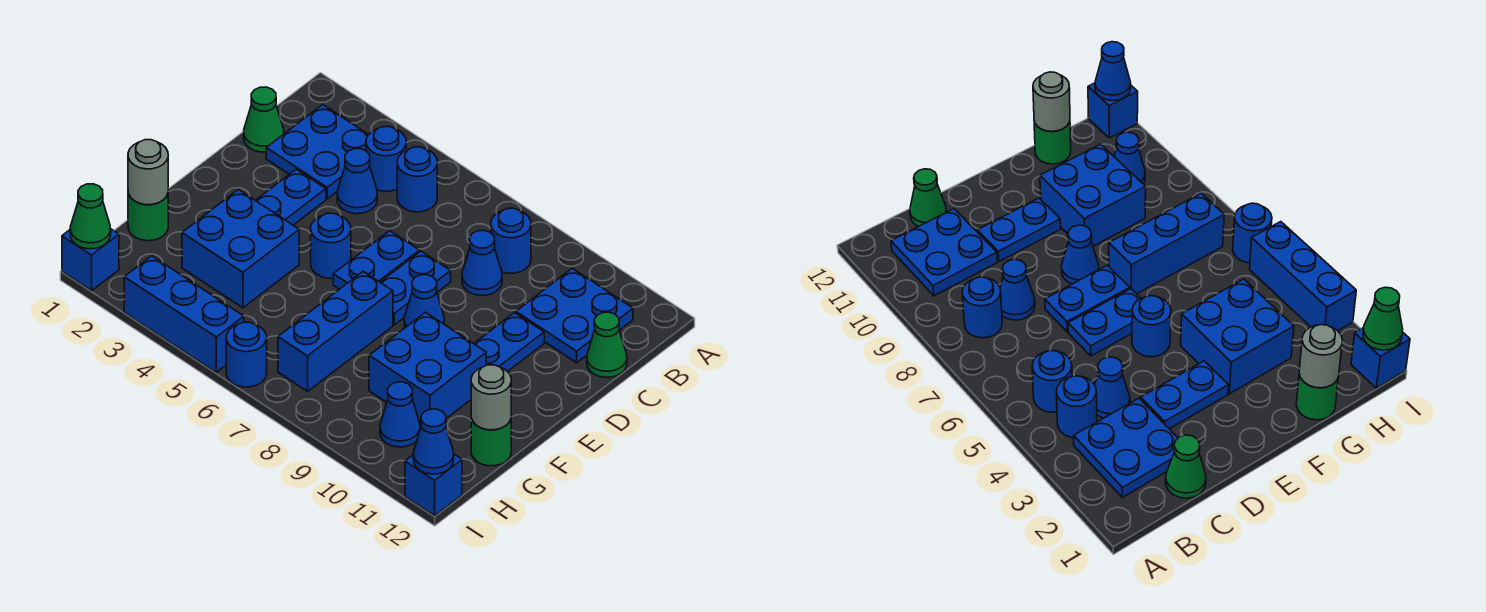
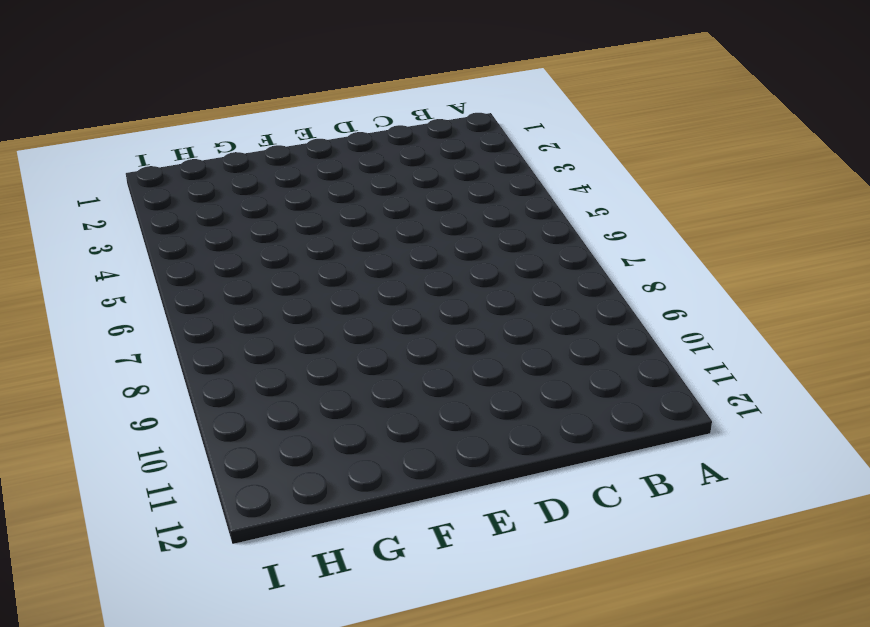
none -> blue 2x2 plate [266,105,369,199]
none -> blue 1x1 round brick [366,126,406,191]
none -> blue 1x1 round brick [397,147,437,212]

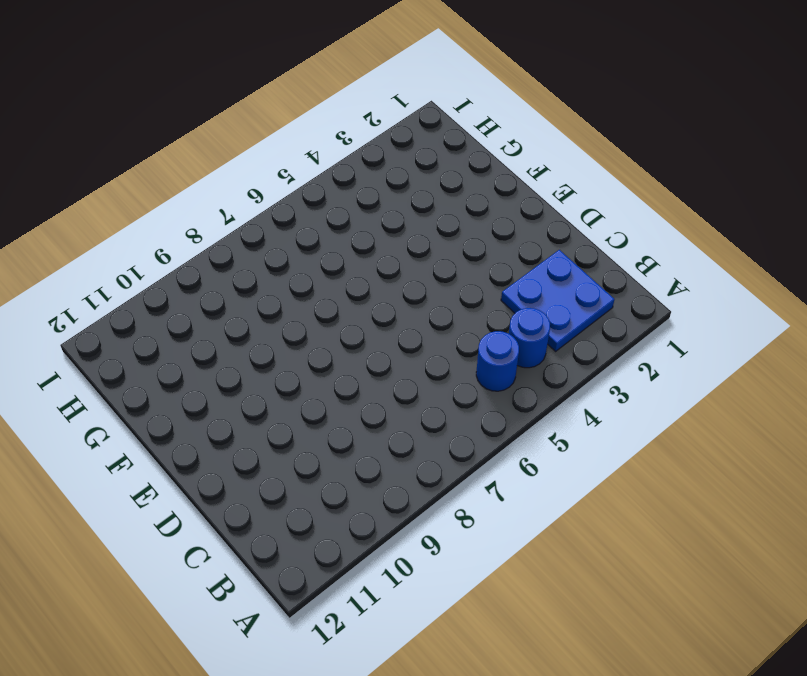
none -> blue 1x1 round brick [491,208,531,273]
none -> blue 2x2 plate [516,268,633,363]
none -> green 1x1 cone [244,87,284,152]

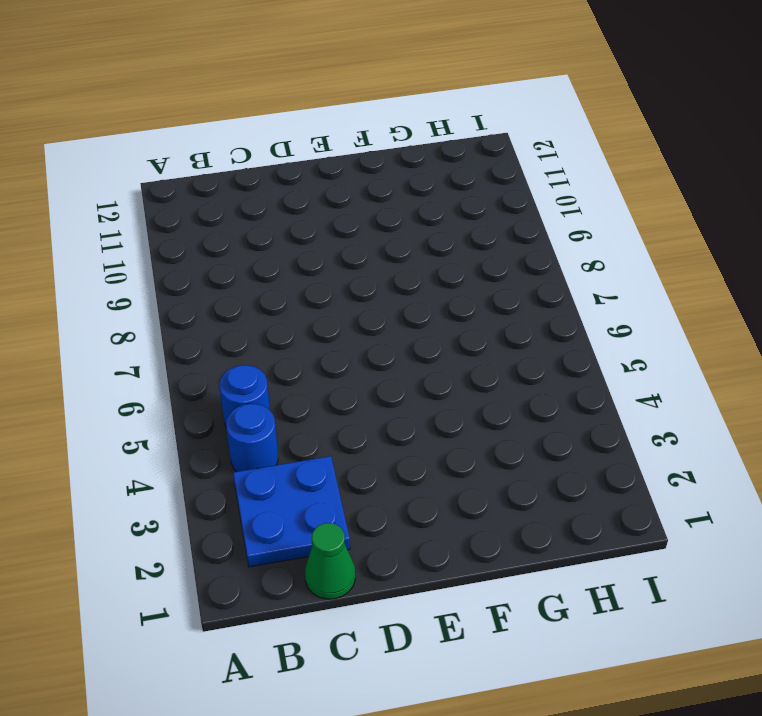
none -> blue 1x1 round brick [491,208,531,273]
none -> blue 2x2 plate [516,268,633,363]
none -> blue 1x1 cone [337,149,377,214]

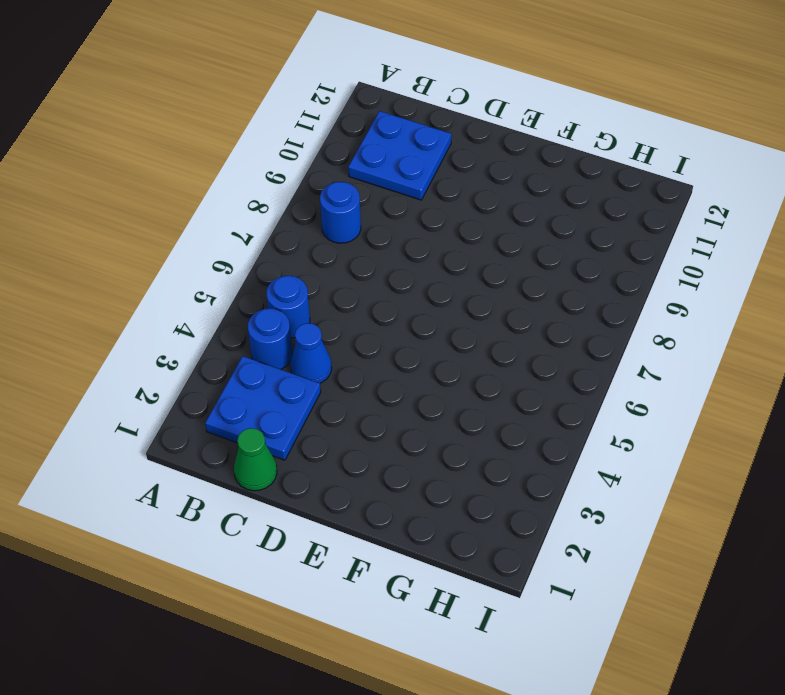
none -> blue 1x1 cone [462,230,502,295]
none -> green 1x1 cone [587,312,627,377]
none -> blue 1x2 plate [256,169,326,225]

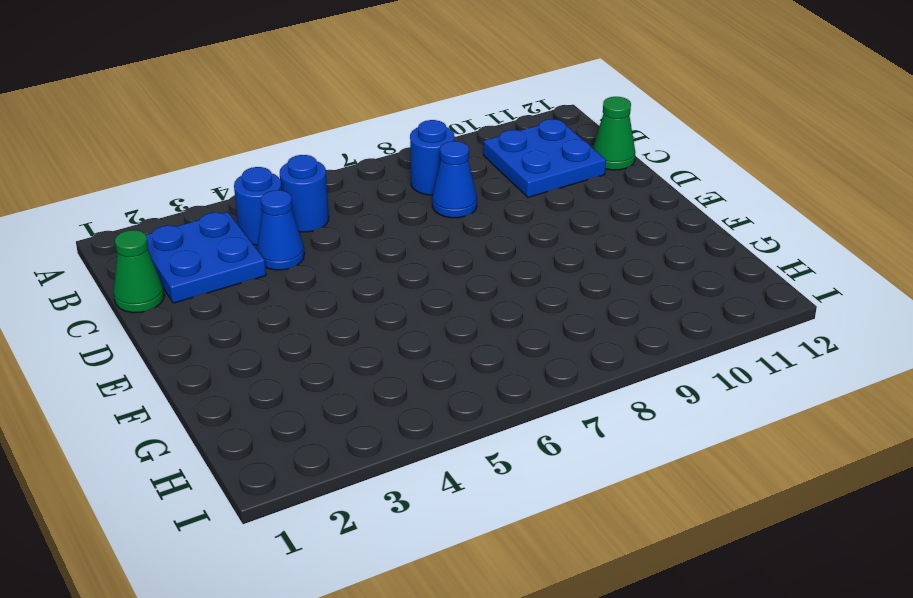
none -> blue 1x2 plate [256,169,326,225]
none -> blue 1x2 plate [333,231,419,289]
none -> blue 1x2 plate [380,251,451,325]

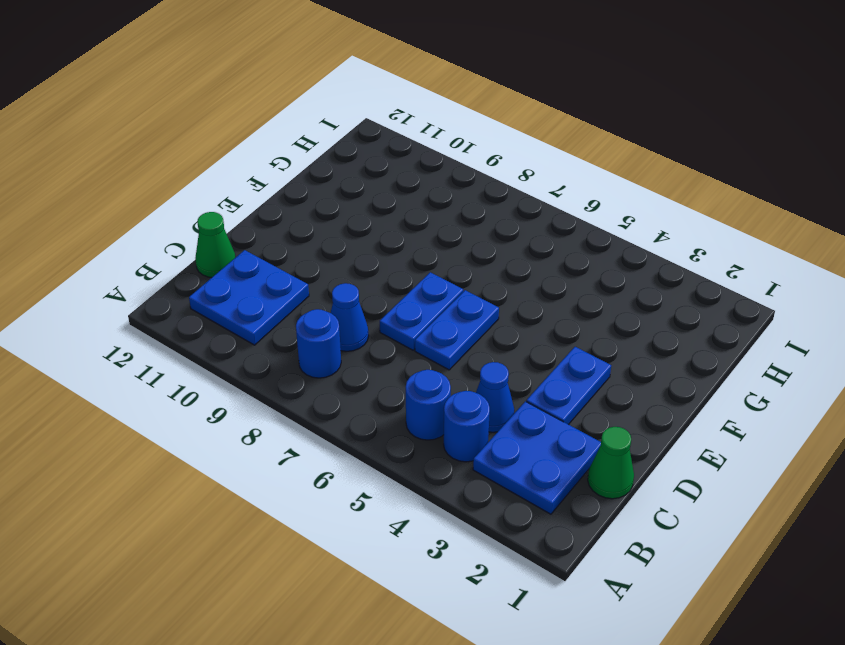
none -> blue 1x2 plate [474,313,544,372]
none -> blue 1x1 round brick [311,213,351,278]
none -> blue 1x1 cone [404,275,444,328]

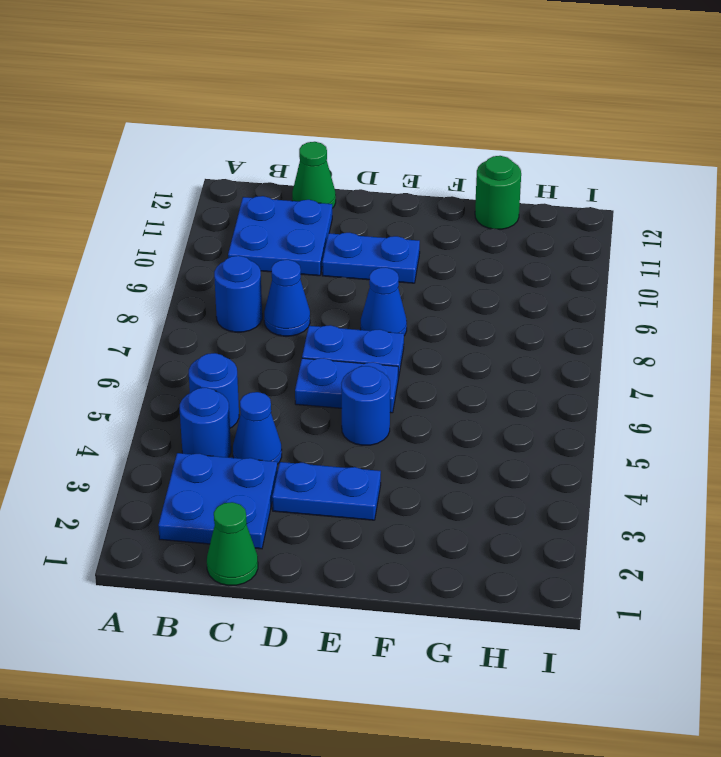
none -> blue 2x2 brick [182,189,299,308]
none -> blue 1x3 brick [278,271,393,391]
none -> blue 2x2 brick [369,312,486,425]

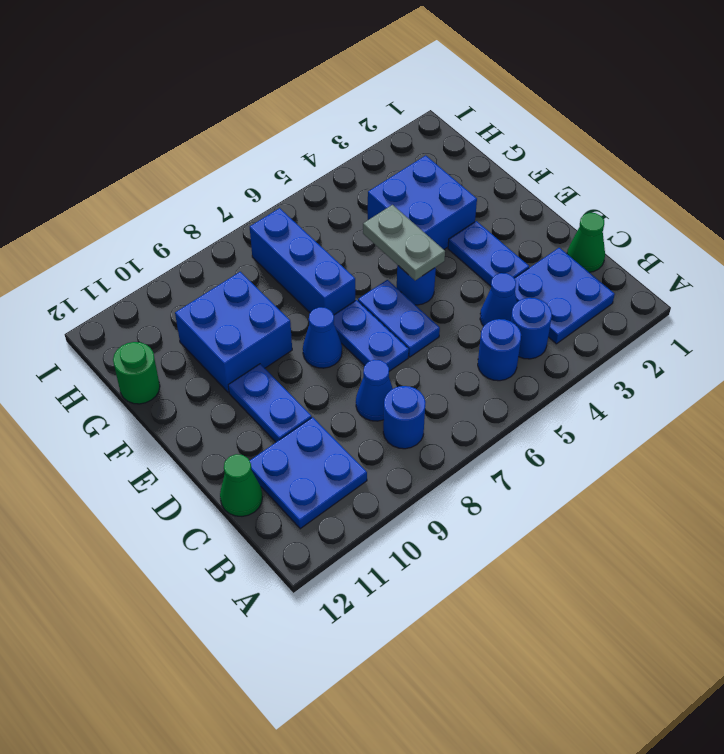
grey 1x2 plate [363,205,445,281] -> none
none -> green 1x1 round brick [128,194,168,241]
none -> blue 1x1 cone [380,382,420,447]
none -> blue 1x1 brick [62,229,119,291]

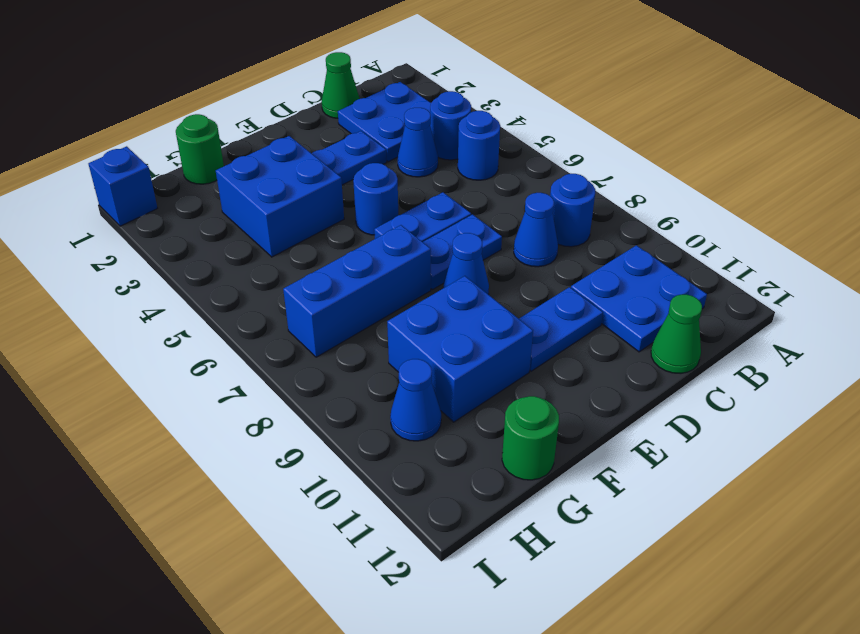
none -> blue 1x3 brick [124,256,244,372]
none -> blue 1x1 round brick [226,322,267,387]
none -> blue 1x1 brick [405,454,462,516]

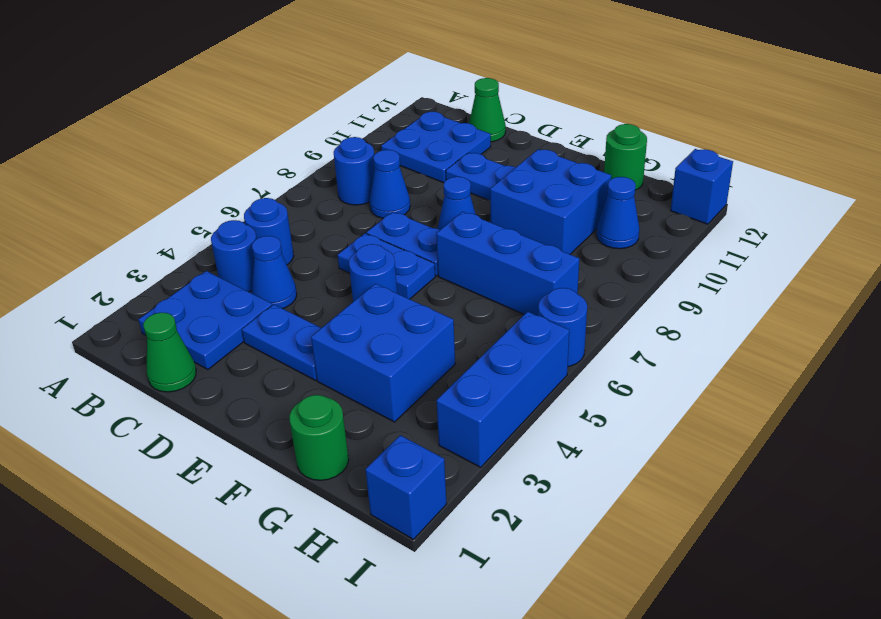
none -> grey 1x1 round brick [128,140,168,205]
none -> grey 1x1 round brick [471,365,511,430]
none -> green 1x1 cone [70,184,111,249]

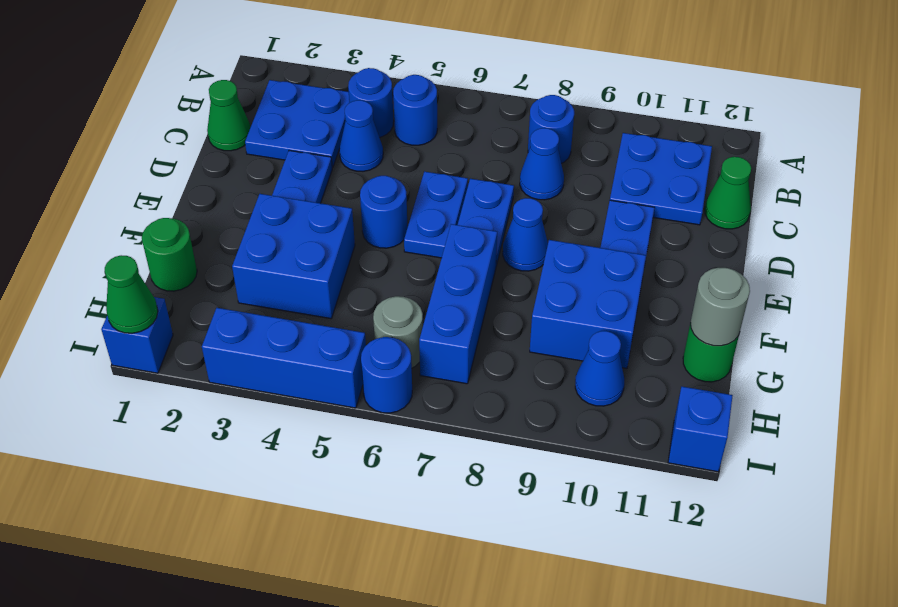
grey 1x1 round brick [373,296,423,368] -> grey 1x1 round brick moved to [128,140,168,205]
none -> blue 1x1 cone [413,409,454,474]

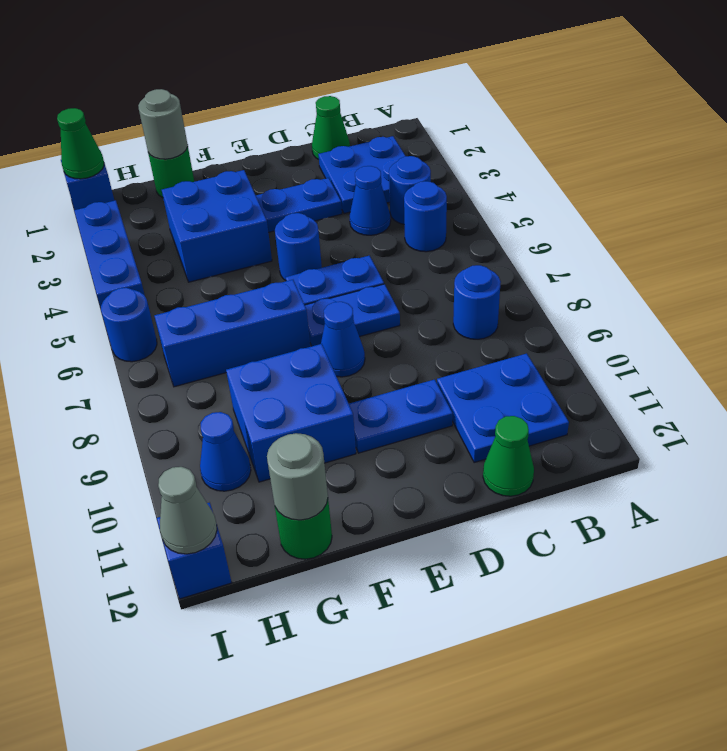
grey 1x1 cone [158,467,217,554] -> blue 1x1 cone [413,409,454,474]
none -> blue 1x1 cone [462,230,502,295]

